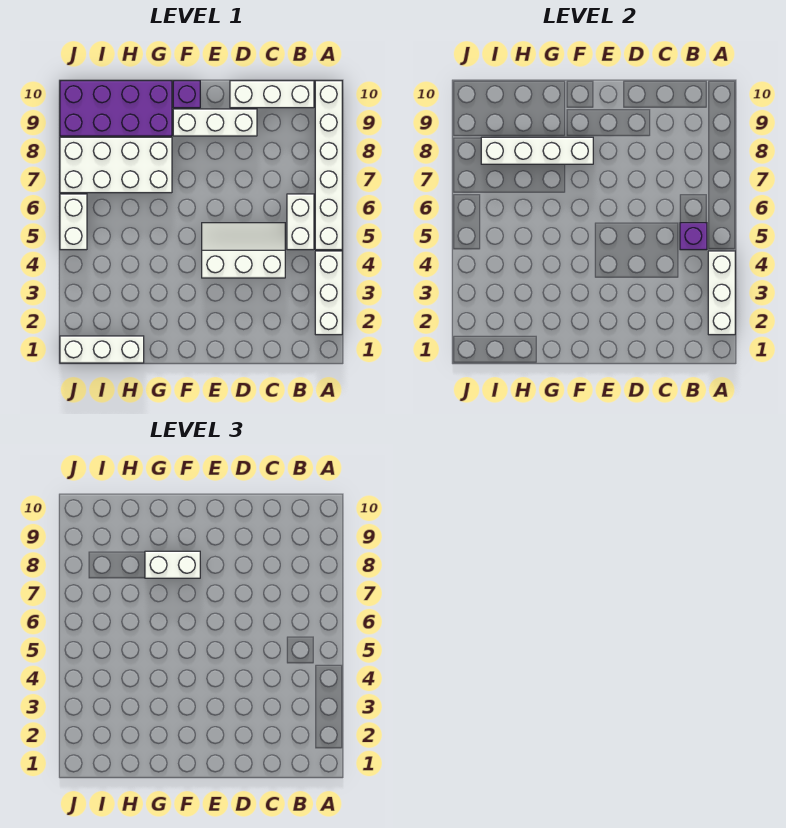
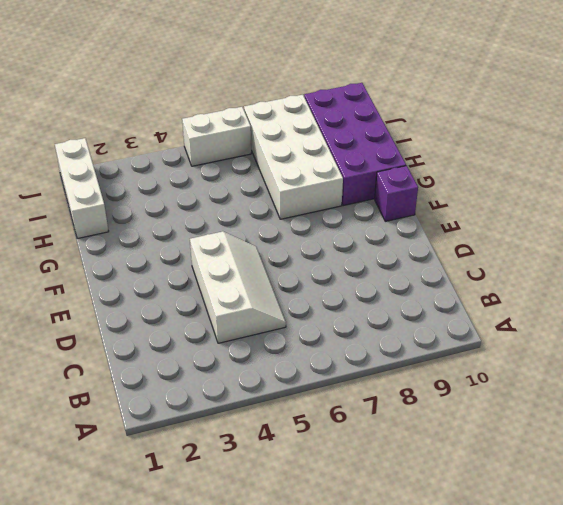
none -> white 1x3 brick [315,251,342,335]
none -> white 1x6 brick [315,81,342,250]
none -> white 1x2 brick [287,194,314,250]

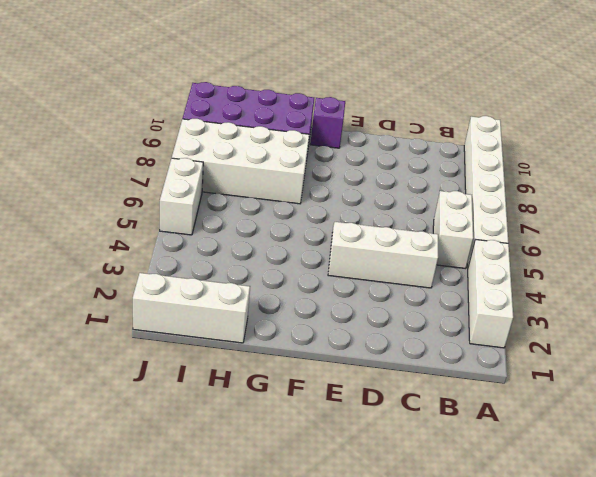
none -> white 1x3 brick [230,81,314,108]
none -> white 1x3 brick [173,109,257,136]
none -> white 1x3 brick [708,251,735,335]

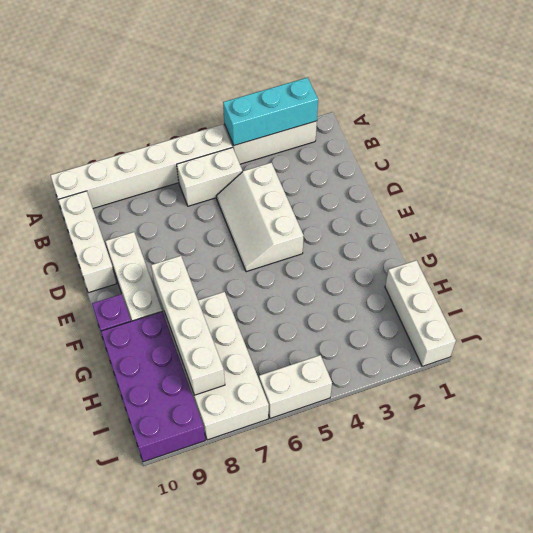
cyan 1x3 brick [223,77,318,145] -> white 1x3 brick [708,251,735,335]
none -> purple 1x1 brick [680,223,707,250]
none -> white 1x2 brick [145,551,200,578]

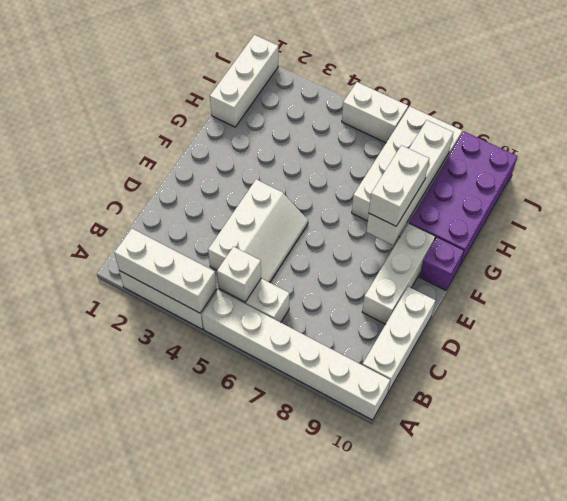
white 1x1 brick [217,247,261,302] -> purple 1x1 brick [680,223,707,250]

